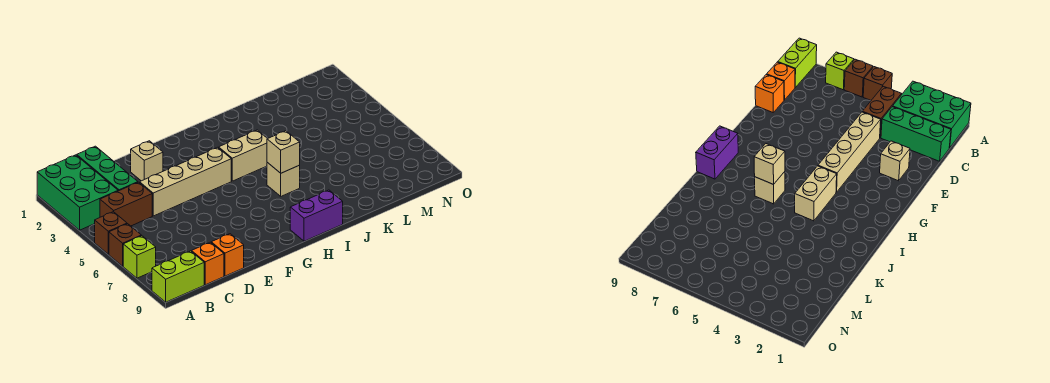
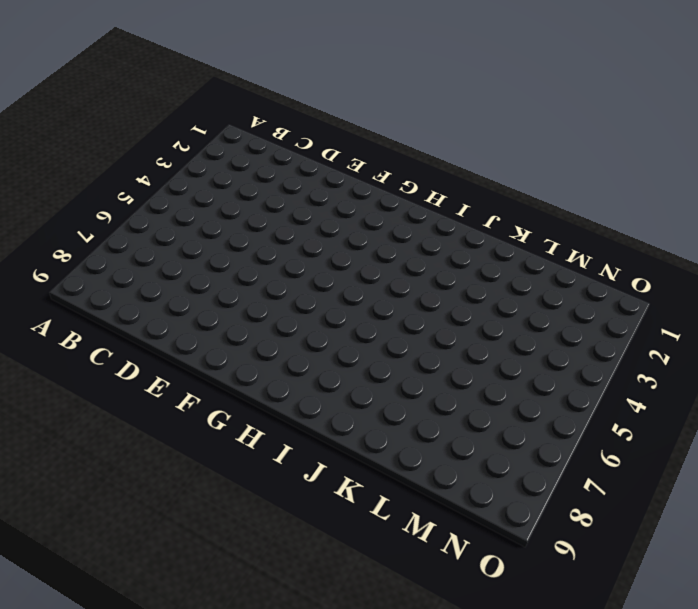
none -> green 2x3 brick [37,155,118,230]
none -> brown 1x1 brick [95,212,127,254]
none -> brown 1x1 brick [109,224,141,266]

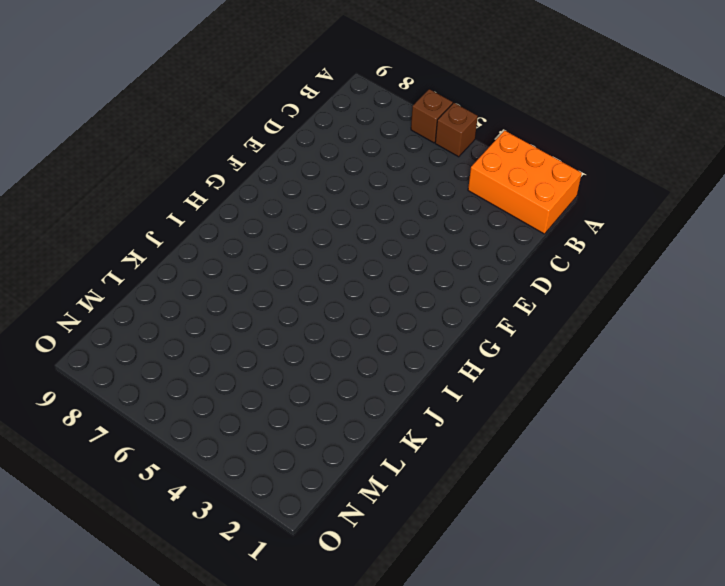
orange 2x3 brick [468,131,582,234] -> green 2x3 brick [37,155,118,230]
none -> lime 1x1 brick [123,236,156,278]
none -> lime 1x2 brick [152,251,204,302]
none -> brown 1x2 brick [100,182,152,226]

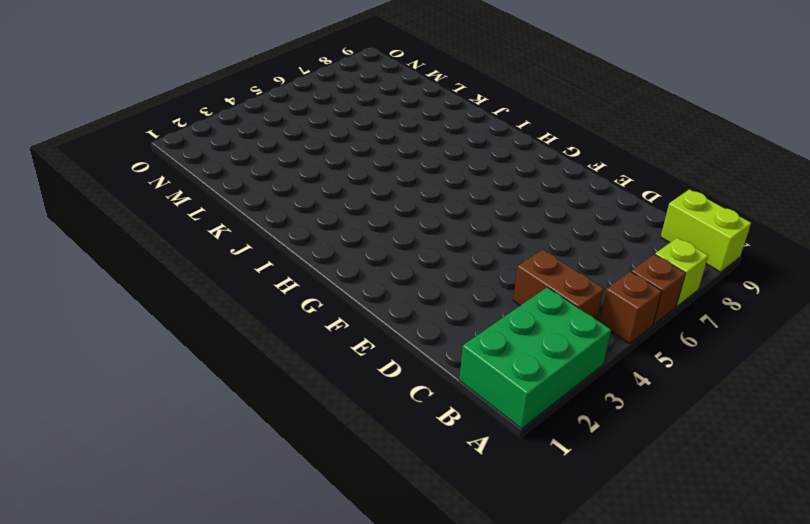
none -> green 1x3 brick [77,146,138,191]
none -> orange 1x1 brick [192,242,224,285]
none -> tan 1x4 brick [140,147,231,216]

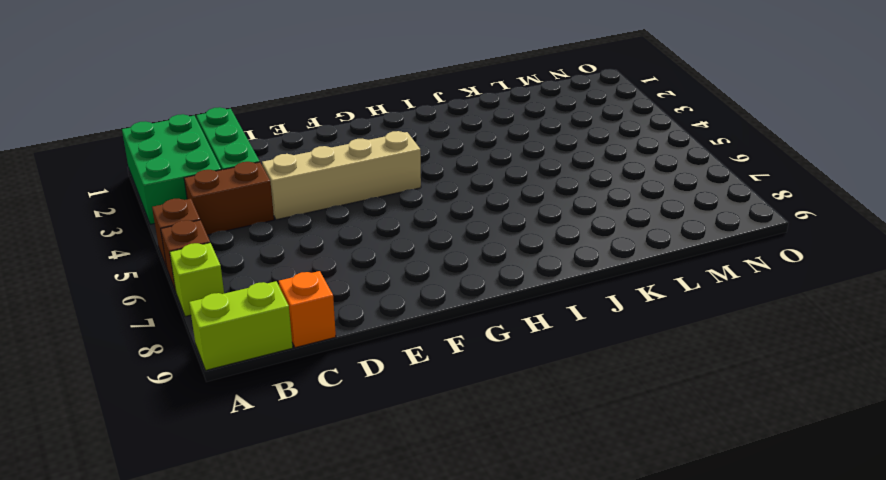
none -> orange 1x1 brick [211,234,244,276]
none -> tan 1x1 brick [130,141,163,181]
none -> tan 1x2 brick [219,130,268,181]

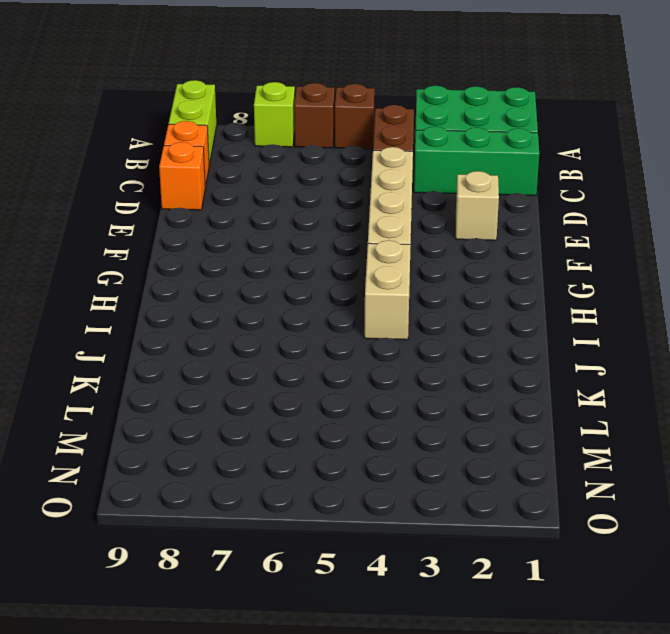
none -> purple 1x2 brick [290,190,343,241]
none -> tan 1x1 brick [267,162,300,196]
none -> tan 1x1 brick [267,131,300,173]

